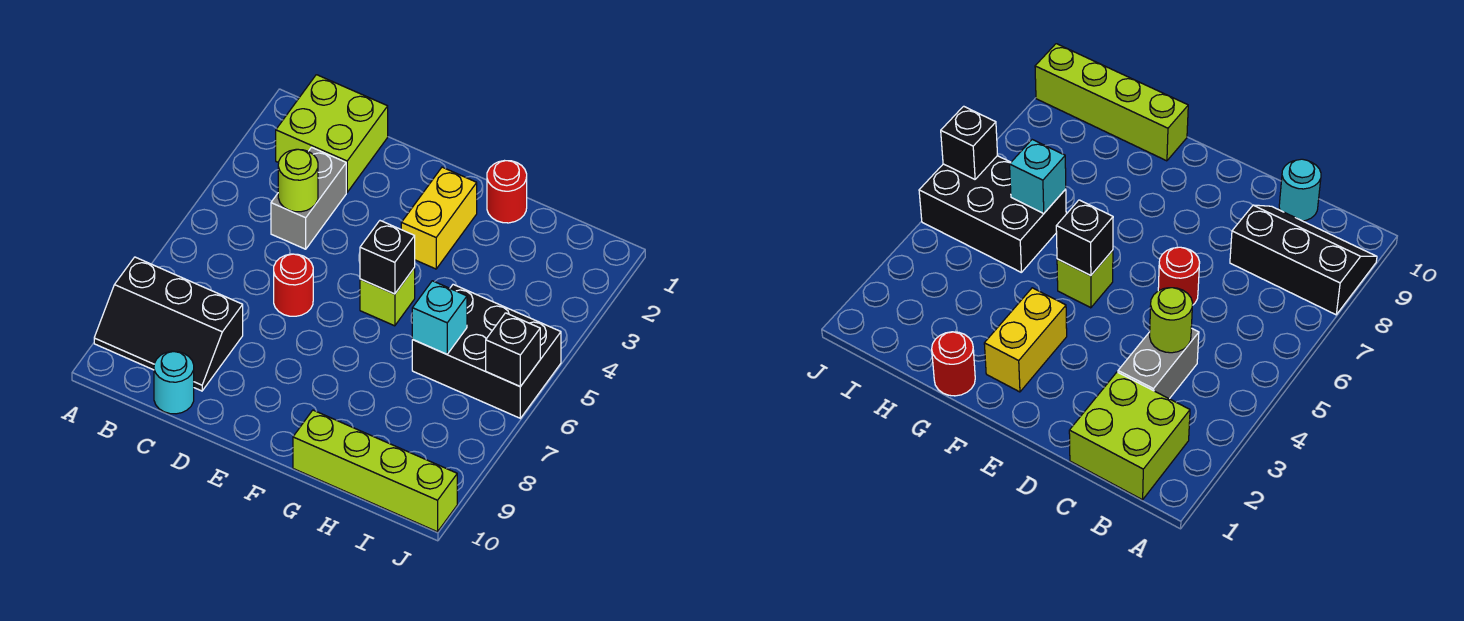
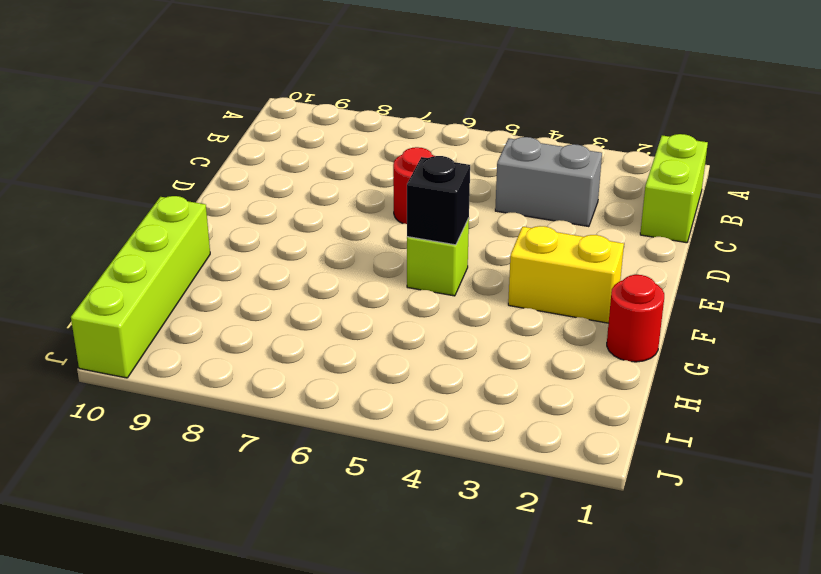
lime 1x2 brick [640,134,708,243] -> lime 2x2 brick [276,75,388,192]
none -> black 2x3 slope [94,257,243,391]
none -> cyan 1x1 round brick [154,351,194,414]
none -> black 2x3 brick [412,284,561,418]

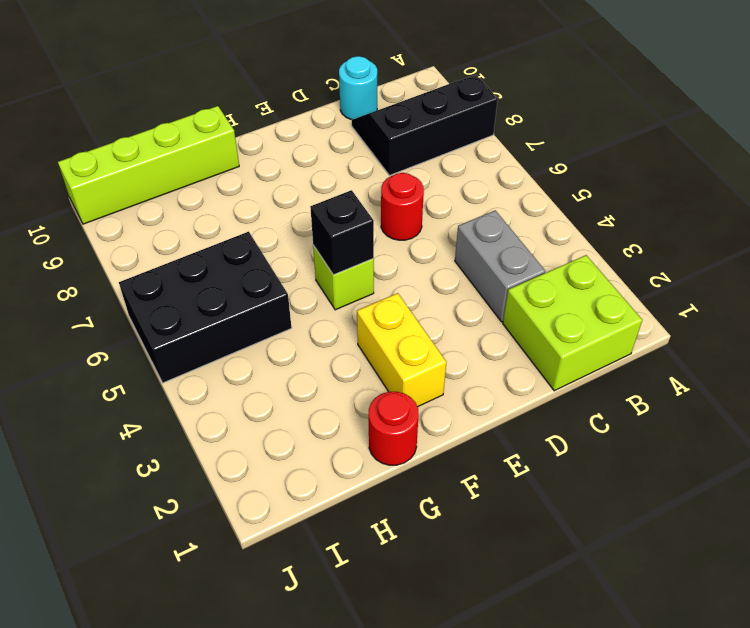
none -> lime 1x1 round brick [278,149,318,212]
none -> cyan 1x1 brick [412,281,467,354]
none -> black 1x1 brick [486,313,540,387]

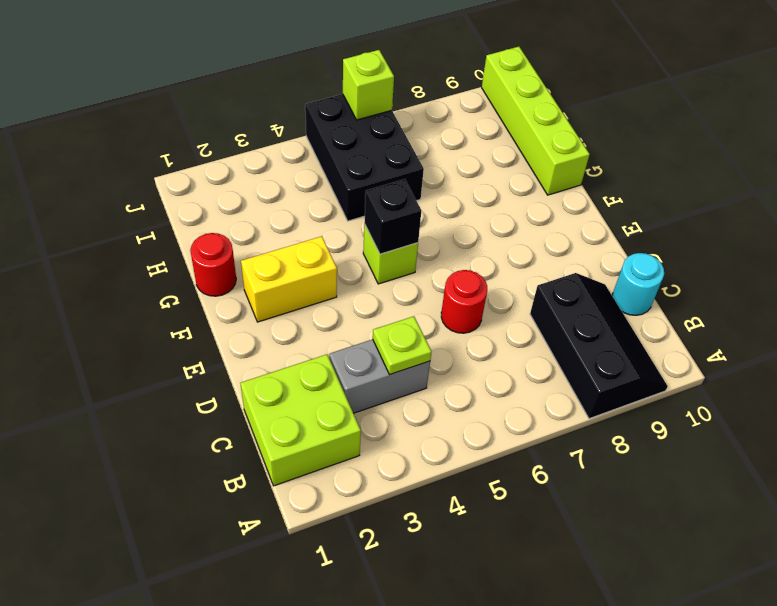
lime 1x1 plate [373,316,432,375] -> lime 1x1 round brick [278,149,318,212]
lime 1x1 brick [343,50,394,120] -> black 1x1 brick [486,313,540,387]
none -> cyan 1x1 brick [412,281,467,354]

